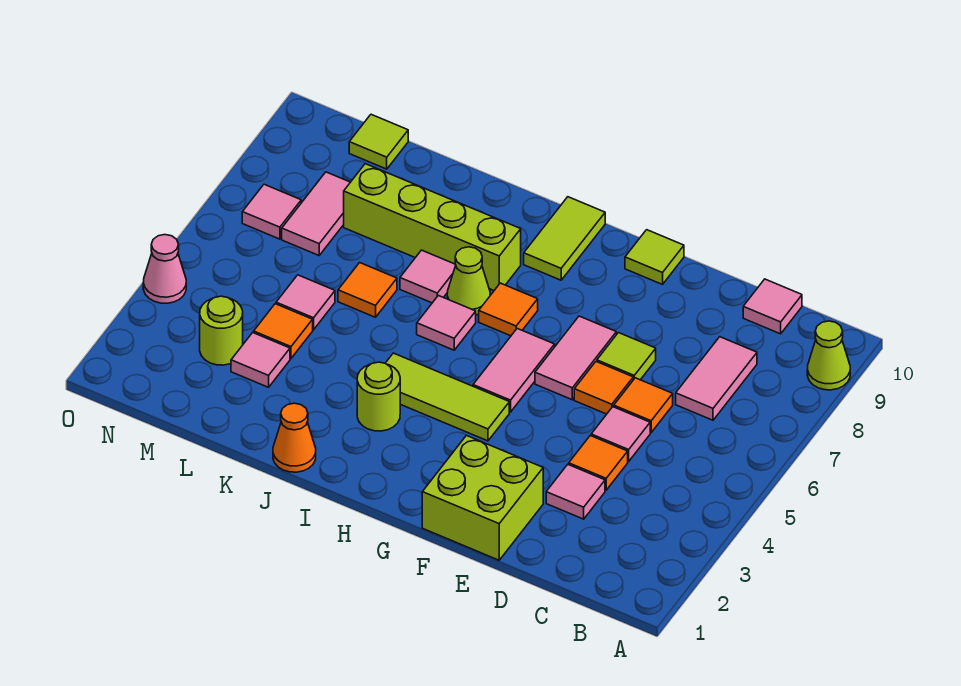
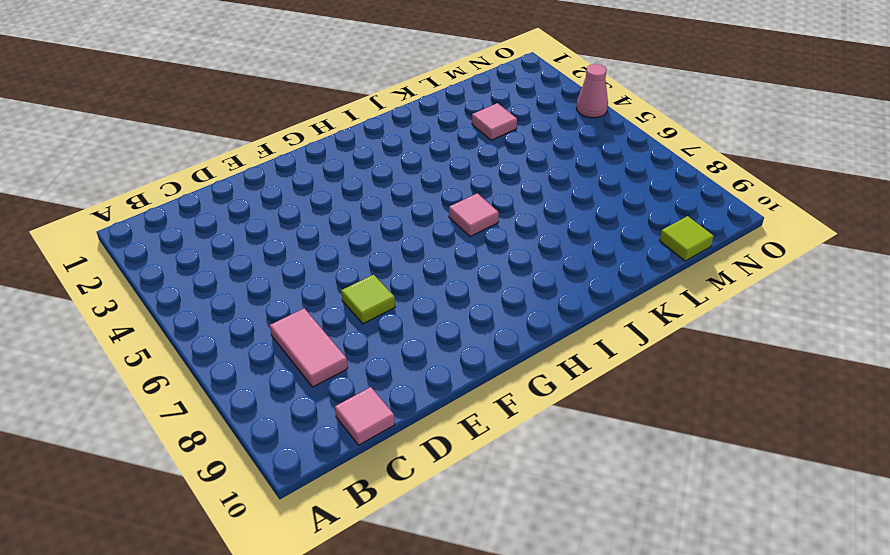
none -> lime 1x1 cone [807,321,850,390]
none -> pink 1x1 tile [546,464,605,519]
none -> orange 1x1 tile [569,436,628,490]
none -> pink 1x1 tile [591,407,650,461]

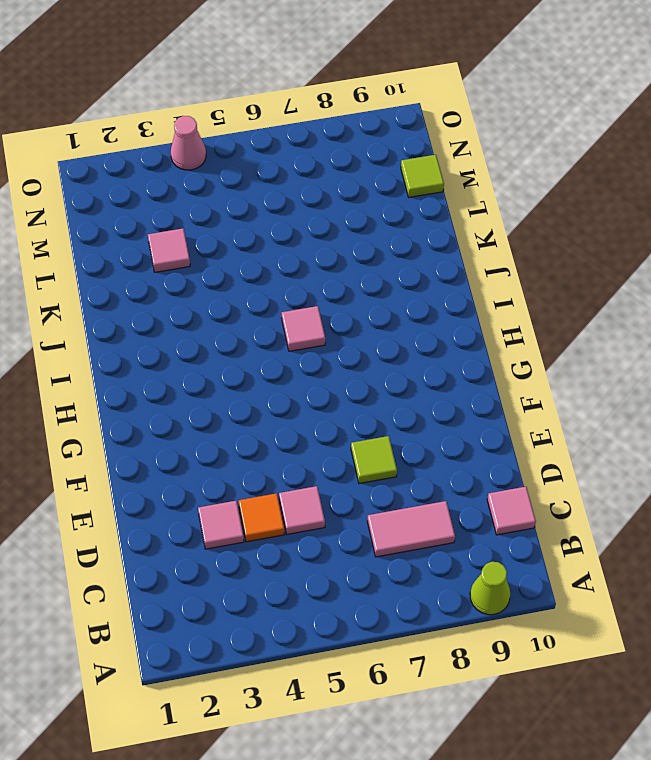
none -> orange 1x1 tile [614,378,673,433]
none -> lime 2x2 brick [422,435,543,560]
none -> orange 1x1 tile [574,362,633,414]
none -> pink 1x2 tile [535,316,616,400]

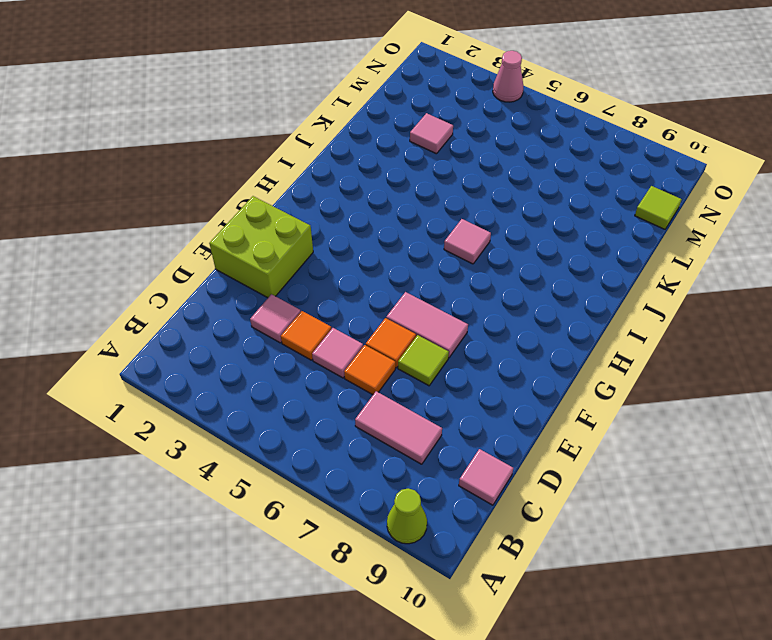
none -> lime 1x1 tile [625,230,684,284]
none -> lime 1x3 tile [386,353,509,441]
none -> pink 1x2 tile [473,329,555,412]
none -> orange 1x1 tile [479,283,538,336]

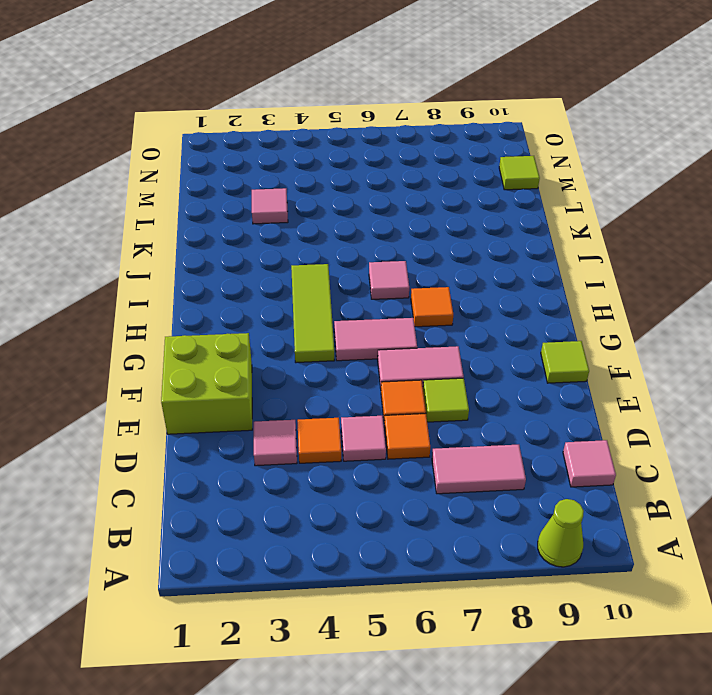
none -> lime 1x2 tile [524,197,605,280]
none -> lime 1x1 round brick [357,362,400,431]
none -> lime 1x1 cone [447,247,490,315]
none -> lime 1x4 brick [344,164,521,290]

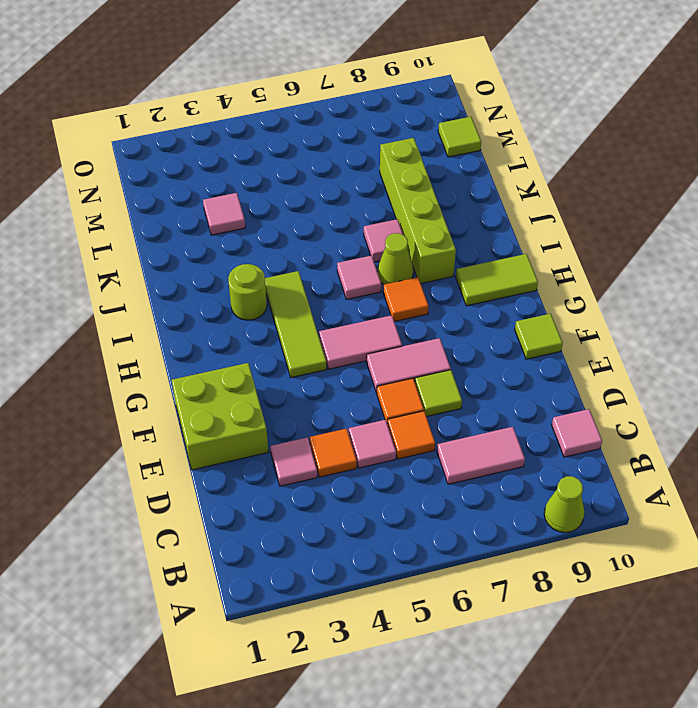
none -> orange 1x1 cone [273,403,316,472]
none -> orange 1x1 tile [338,263,397,317]
none -> orange 1x1 tile [254,304,313,358]
none -> pink 1x1 tile [276,275,335,330]

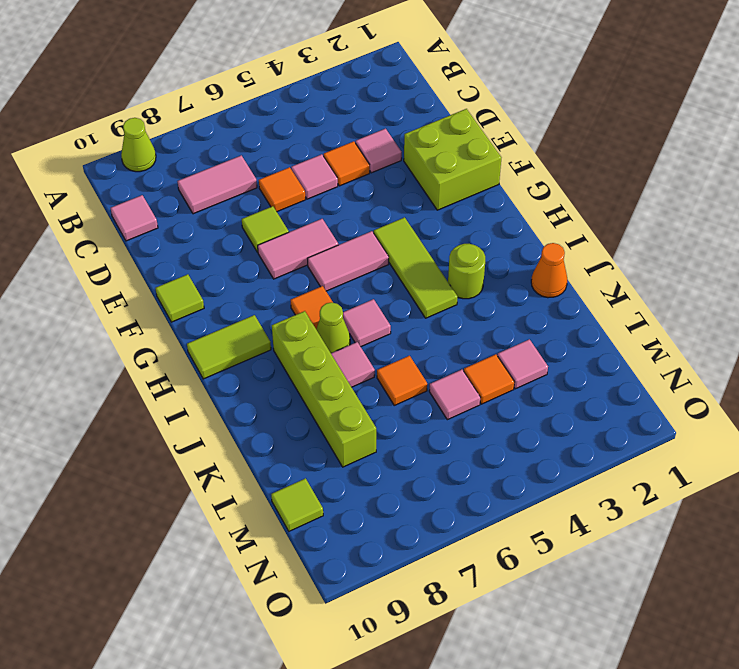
none -> orange 1x1 tile [574,362,633,414]
none -> lime 1x1 round brick [200,296,243,365]
none -> pink 1x2 tile [282,172,350,255]
none -> pink 1x1 tile [242,184,301,239]

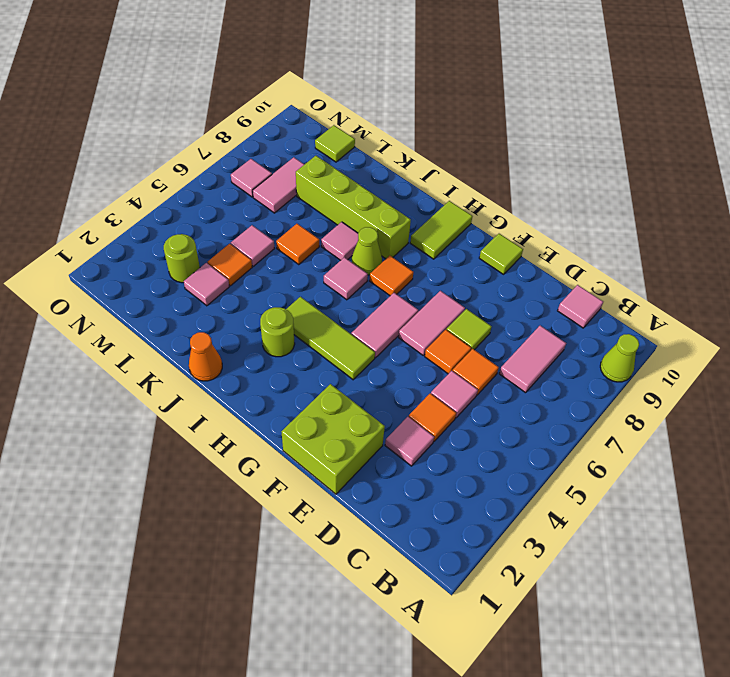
none -> pink 1x1 cone [143,235,186,303]

